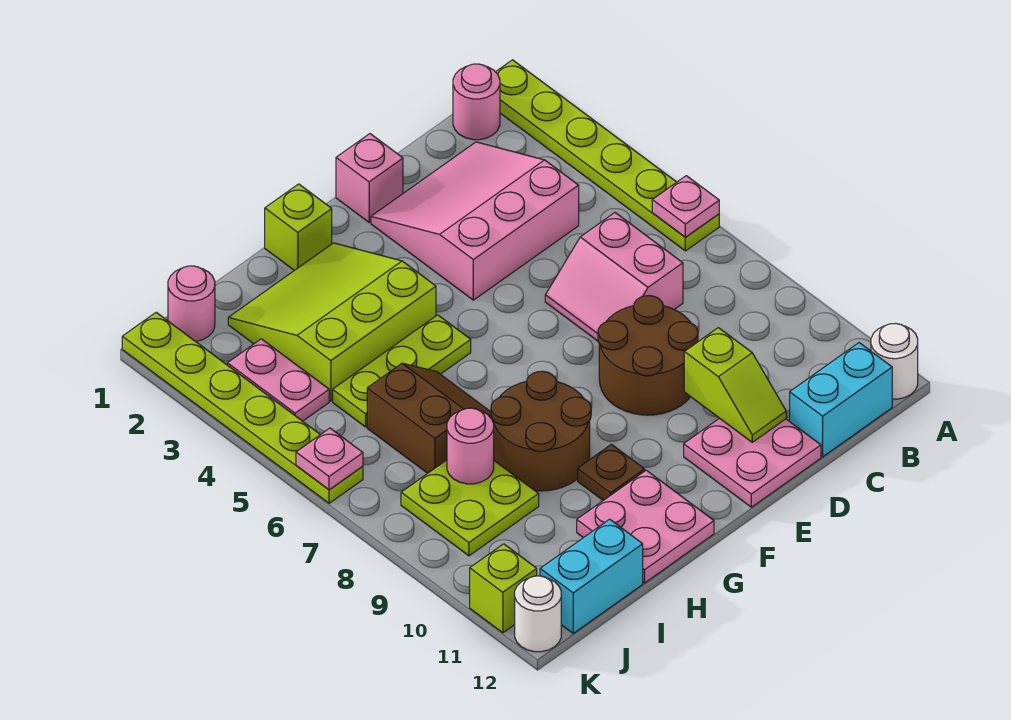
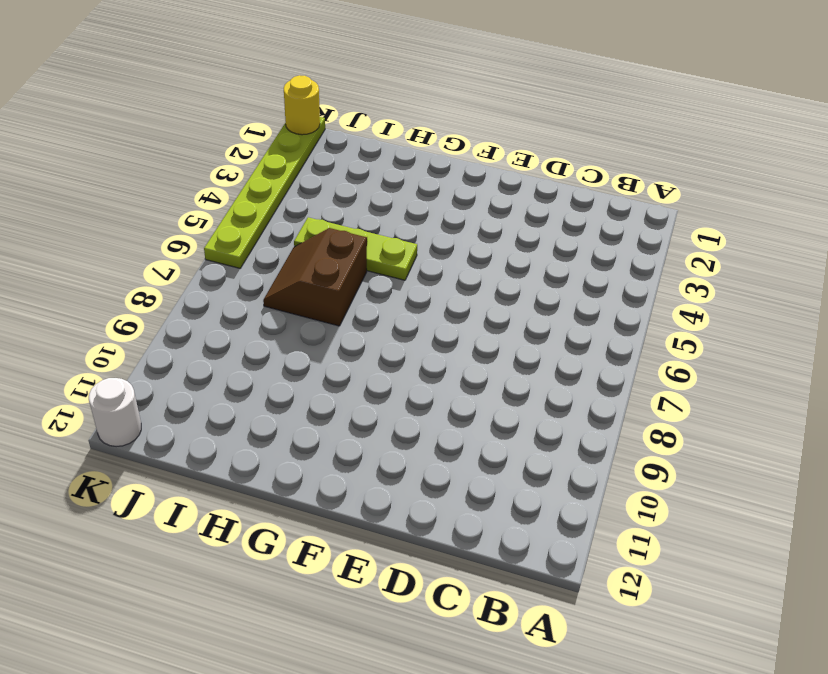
brown 2x2 slope [263,228,367,326] -> brown 2x2 slope turned to [367,363,493,473]
yellow 1x1 round brick [284,75,320,135] -> none
none -> lime 1x6 plate [496,60,719,251]
none -> white 1x1 round brick [871,323,918,399]
none -> pink 1x1 round brick [453,64,500,140]

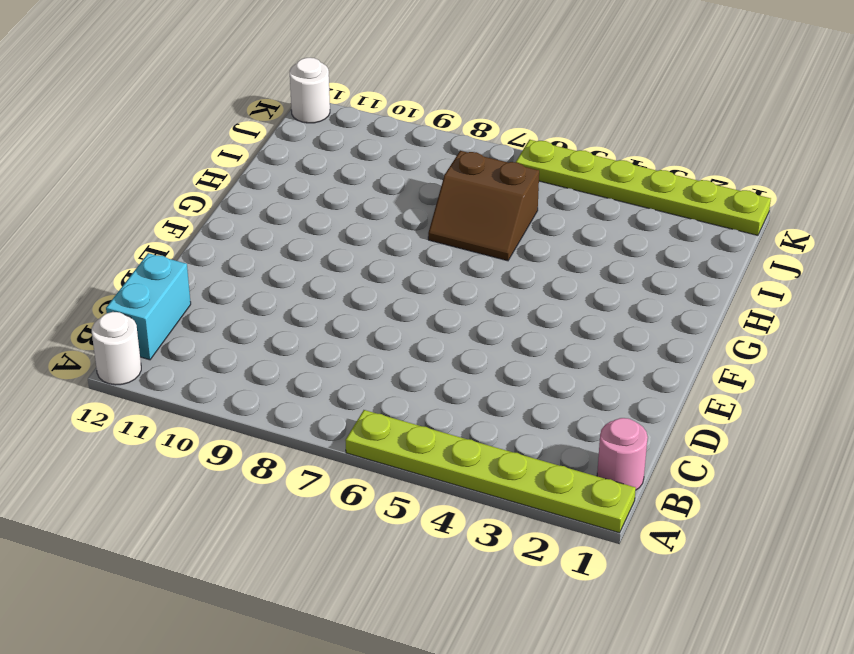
none -> pink 3x3 slope [371,142,579,300]
none -> pink 2x2 slope [545,213,683,341]
none -> brown 2x2 round brick [598,296,698,415]

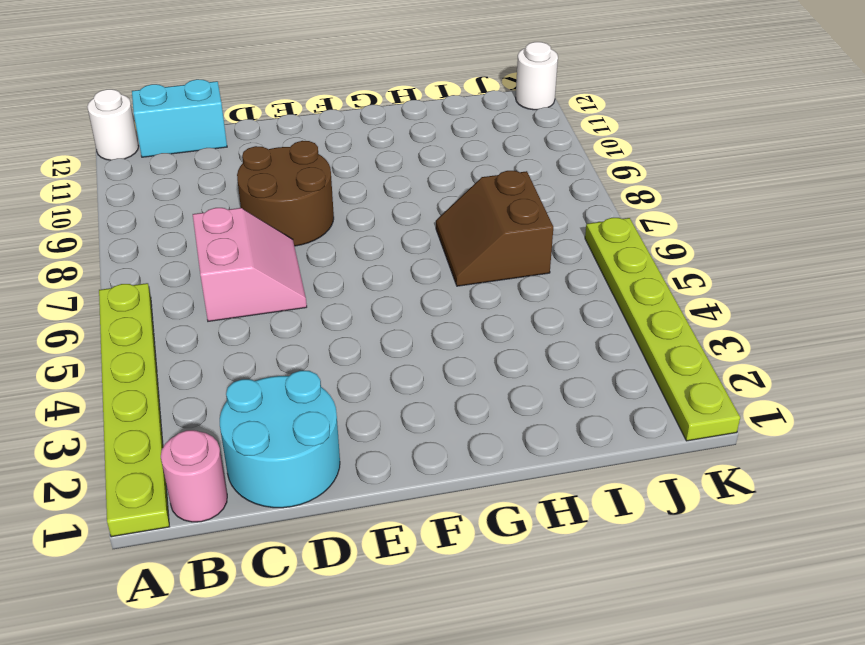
cyan 2x2 round brick [220,371,340,508] -> pink 3x3 slope [371,142,579,300]
none -> pink 2x2 plate [684,418,821,507]
none -> pink 1x1 brick [336,134,403,222]
none -> lime 1x1 brick [265,184,332,270]

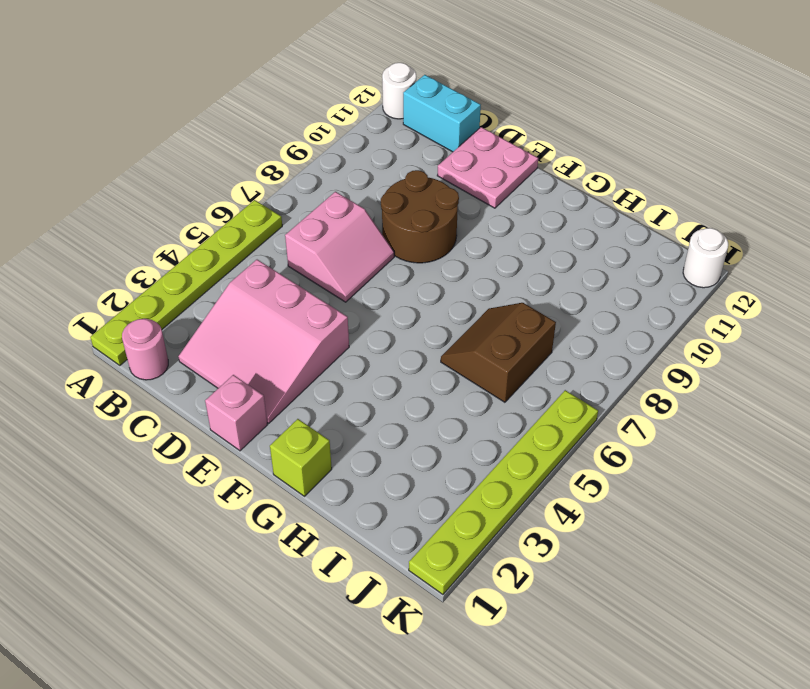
none -> lime 3x3 slope [228,243,436,401]
none -> lime 1x3 plate [333,315,471,427]
none -> brown 2x2 round brick [491,371,591,491]

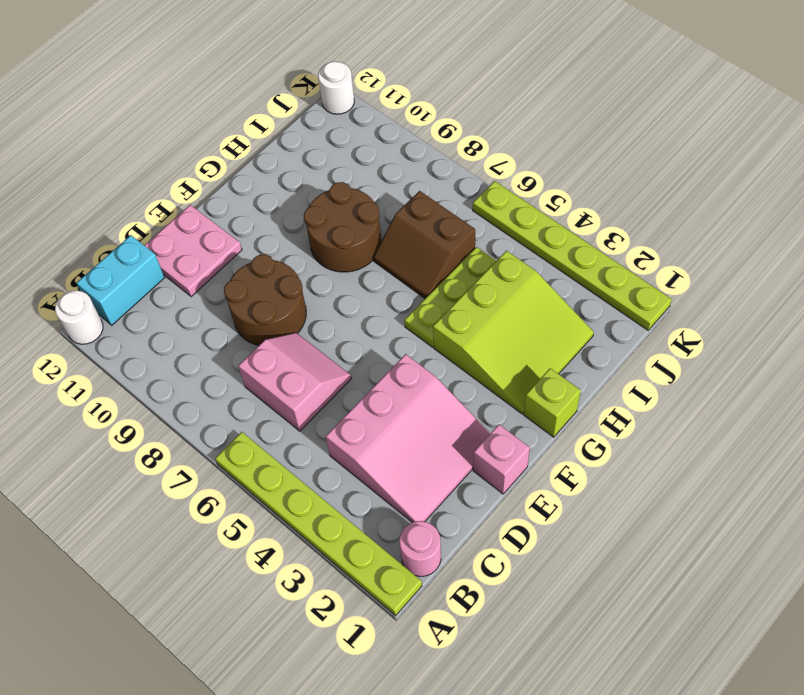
none -> brown 1x1 plate [578,444,645,500]
none -> pink 2x2 plate [577,470,714,583]
none -> lime 2x2 plate [401,460,539,556]

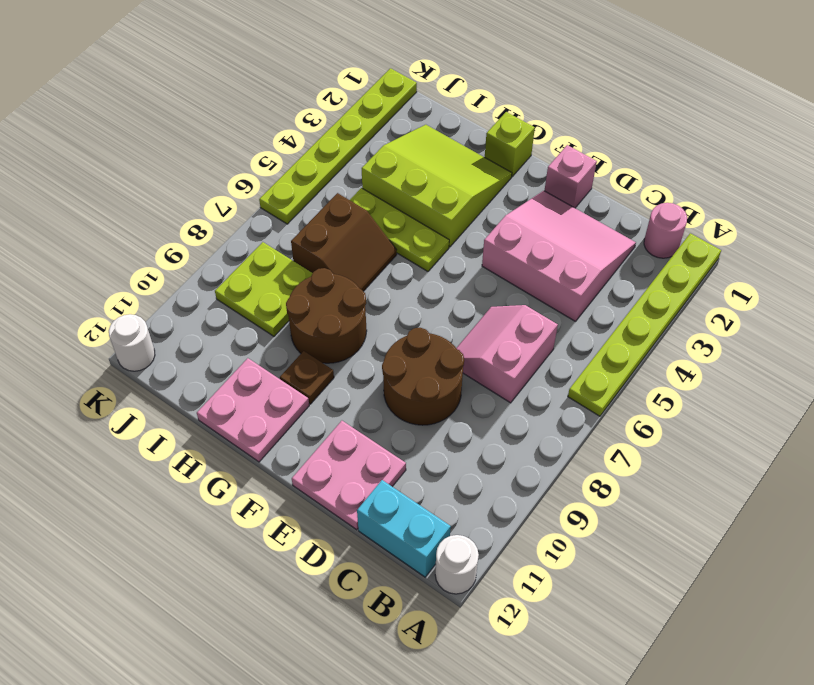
none -> cyan 1x2 brick [540,519,643,633]
none -> pink 1x1 round brick [168,266,215,341]
none -> pink 1x2 plate [227,339,329,421]

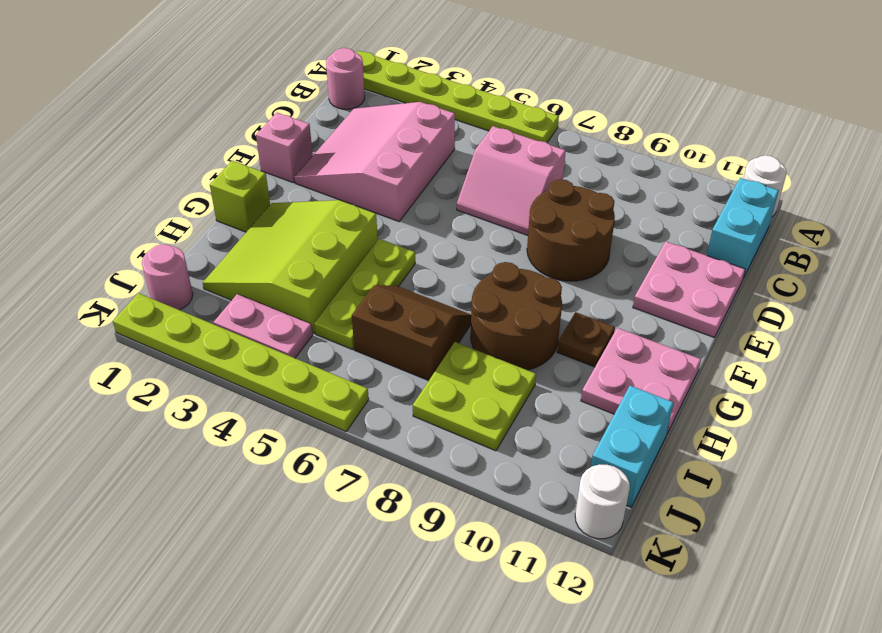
none -> lime 1x1 brick [470,544,537,633]
none -> pink 1x1 plate [652,176,719,237]
none -> lime 1x2 slope [684,328,786,442]

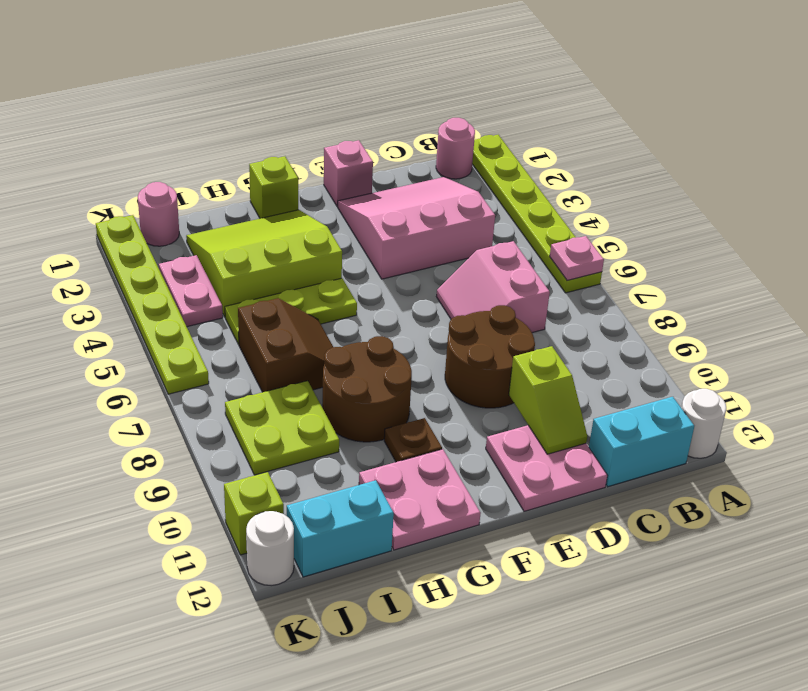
none -> pink 1x1 round brick [447,408,494,484]
none -> pink 1x1 plate [296,428,363,490]

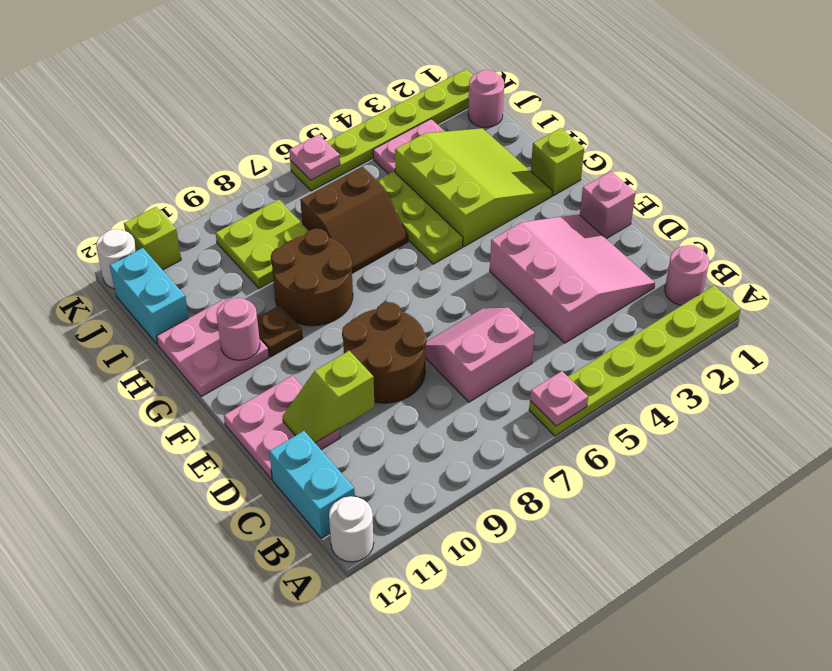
pink 1x1 round brick [216,298,260,360] -> pink 1x1 round brick moved to [447,408,494,484]

